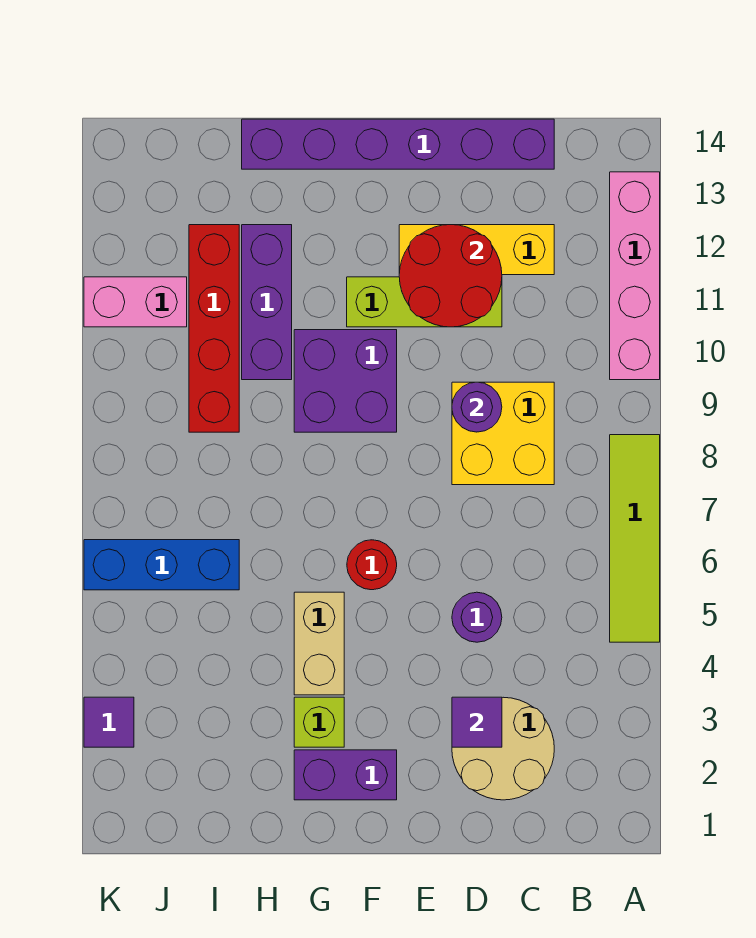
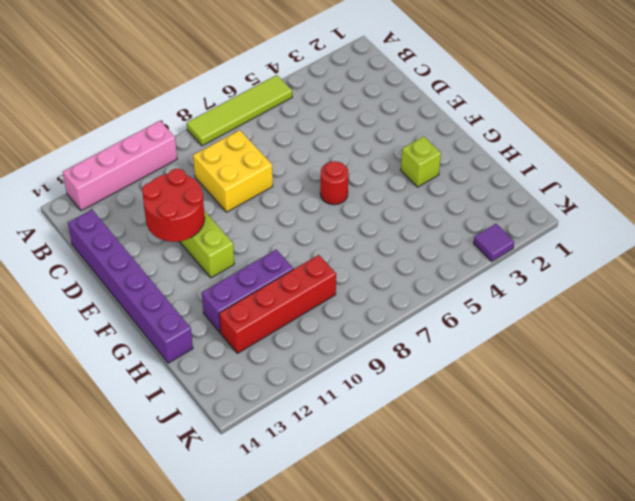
none -> tan 2x2 round brick [452,697,554,800]
none -> yellow 1x3 brick [399,225,554,275]
none -> purple 1x1 round brick [452,592,502,642]

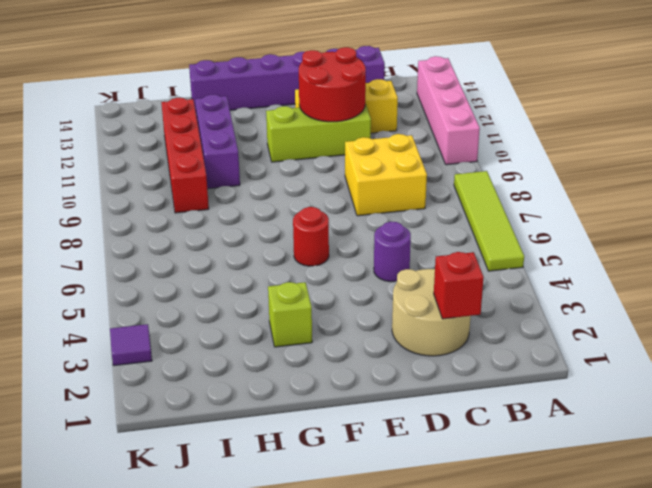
red 1x1 brick [434,252,484,319] -> none
none -> purple 1x2 brick [294,750,397,800]
none -> purple 2x2 brick [294,330,397,432]
none -> tan 1x2 brick [294,592,344,695]

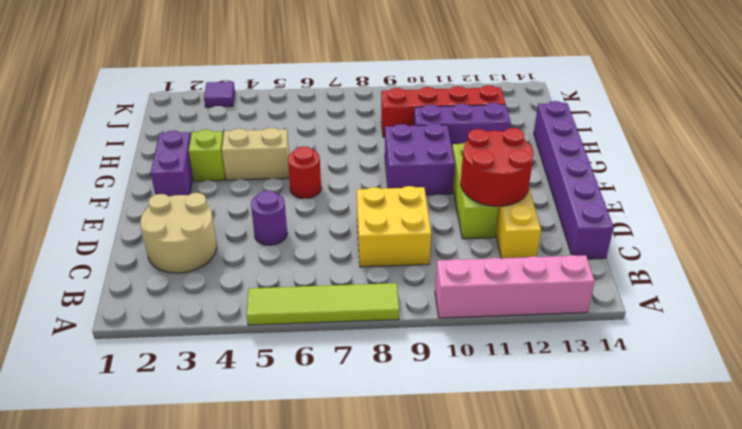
none -> blue 1x3 brick [84,540,239,590]
none -> pink 1x2 brick [84,277,187,327]
none -> purple 1x1 tile [452,697,502,747]

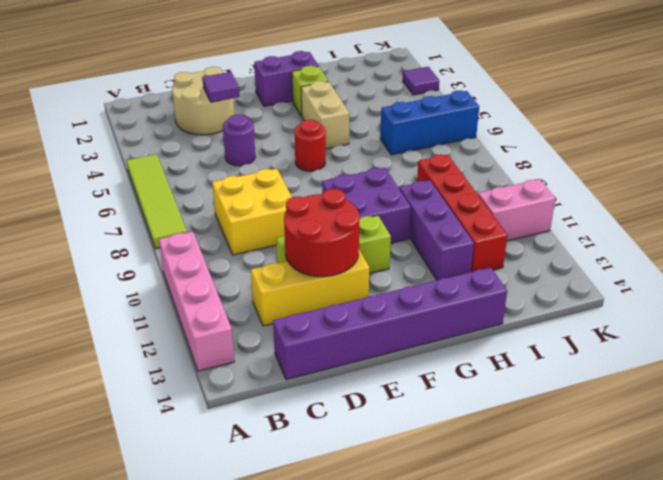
none -> purple 1x1 round brick [452,382,502,432]

